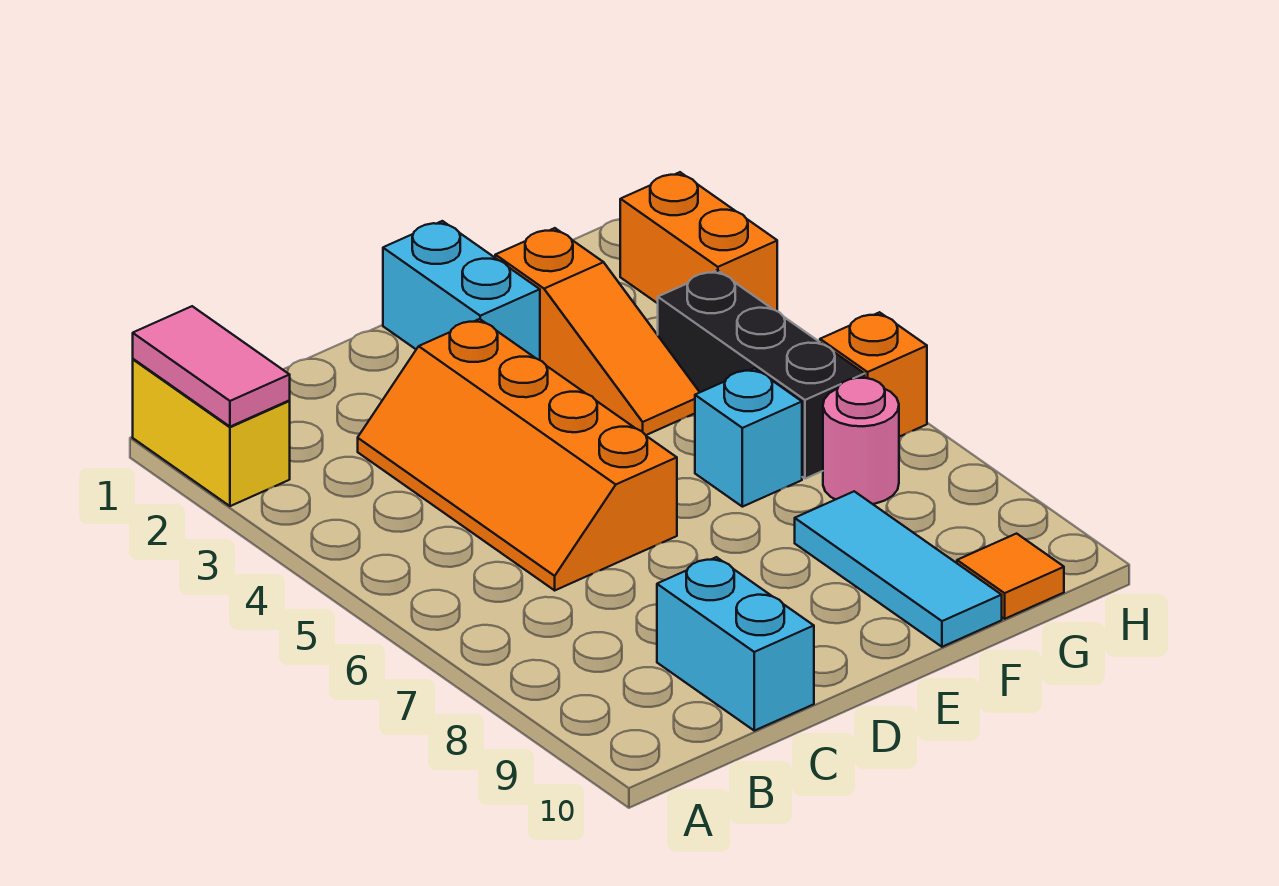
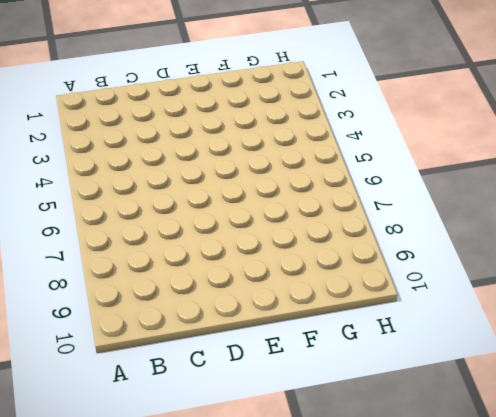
none -> yellow 1x2 brick [133,359,290,506]
none -> orange 2x4 slope [358,319,677,590]
none -> cyan 1x2 brick [657,557,814,731]

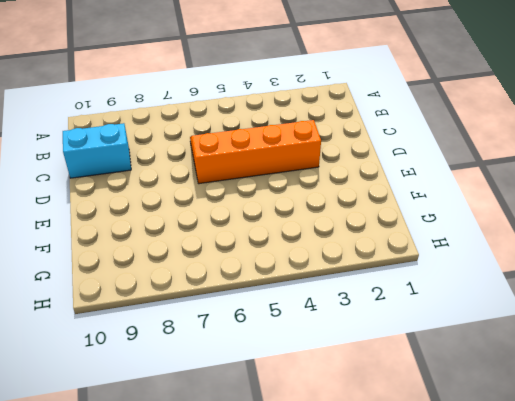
none -> yellow 1x2 brick [133,359,290,506]
none -> cyan 1x2 brick [383,221,540,360]
none -> orange 1x3 slope [495,228,700,435]

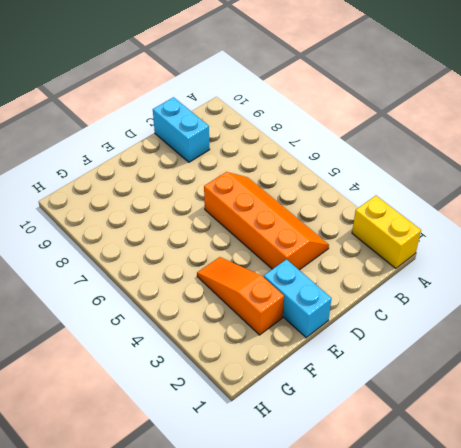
none -> cyan 1x1 brick [695,368,802,507]
none -> cyan 1x3 tile [795,491,1002,647]
none -> black 1x3 brick [658,270,865,479]

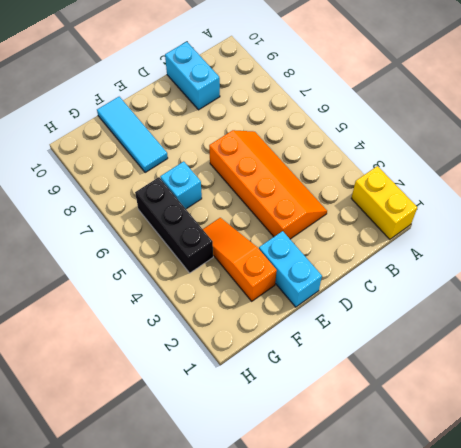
none -> pink 1x1 round brick [823,378,899,504]
none -> orange 1x1 tile [957,534,1064,619]
none -> orange 1x2 brick [620,172,777,311]

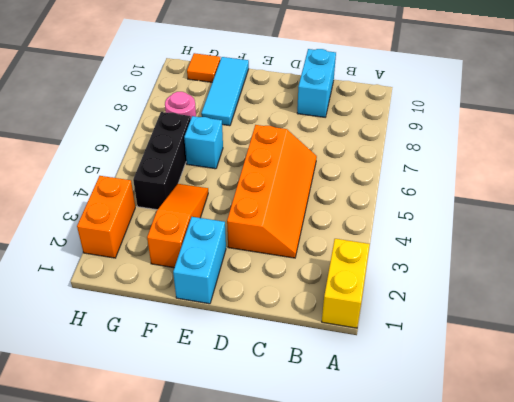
none -> orange 1x1 brick [820,312,927,437]
none -> pink 1x2 tile [133,306,290,427]

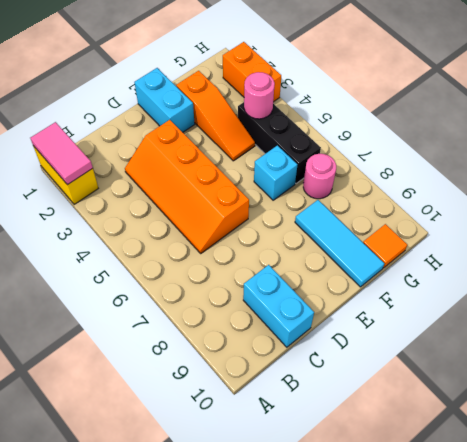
pink 1x1 round brick [244,72,275,119] -> none
none -> orange 1x1 brick [820,312,927,437]

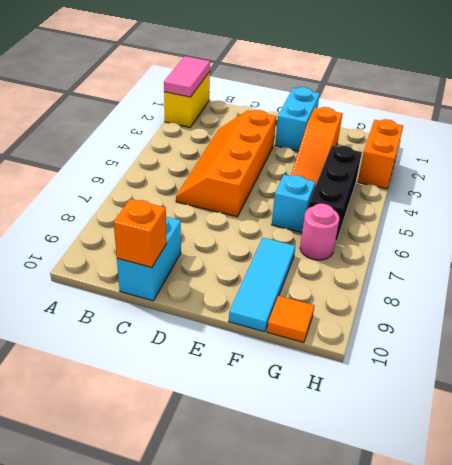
orange 1x1 brick [114,199,167,268] -> orange 1x1 brick moved to [820,312,927,437]

